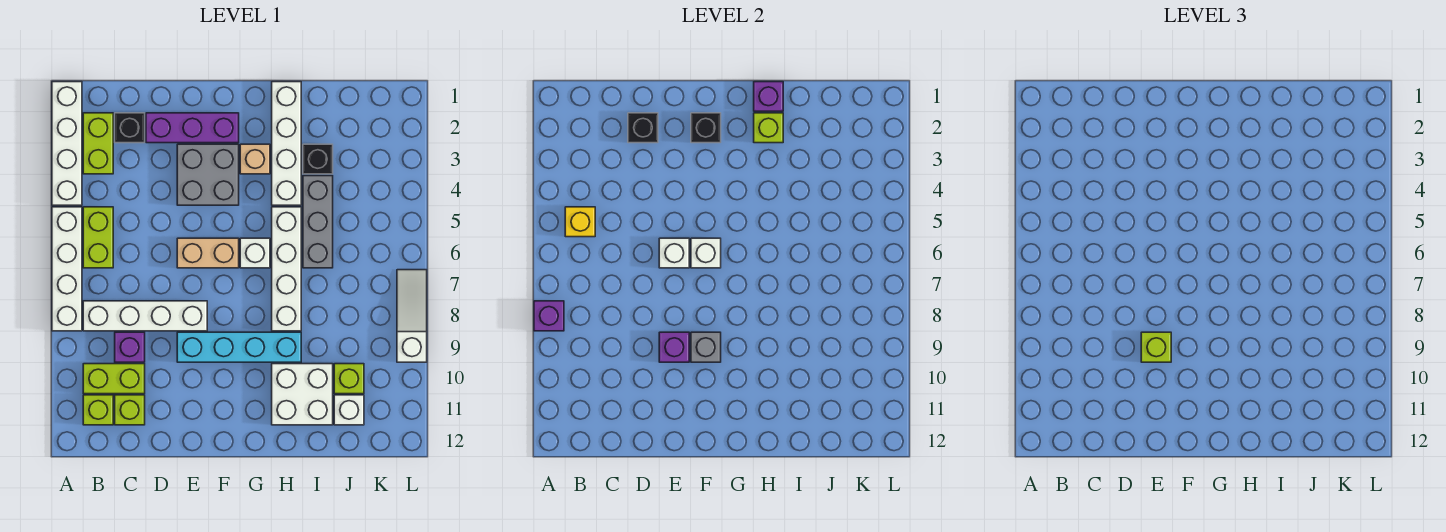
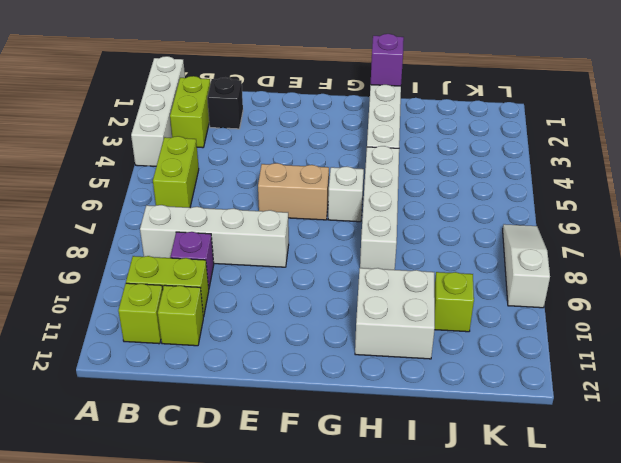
none -> white 1x4 brick [52,207,82,331]
none -> purple 1x3 brick [146,113,239,143]
none -> grey 2x2 brick [177,144,239,205]
none -> cyan 1x4 brick [177,332,301,362]

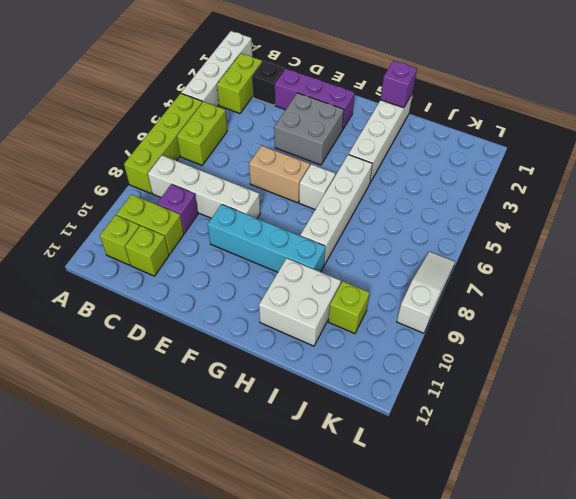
lime 1x4 brick [124,93,202,193] -> white 1x4 brick [52,207,82,331]
none -> tan 1x1 brick [240,144,270,174]
none -> black 1x1 brick [303,144,333,174]
none -> grey 1x3 brick [303,176,333,268]
none -> white 1x1 brick [334,395,364,425]

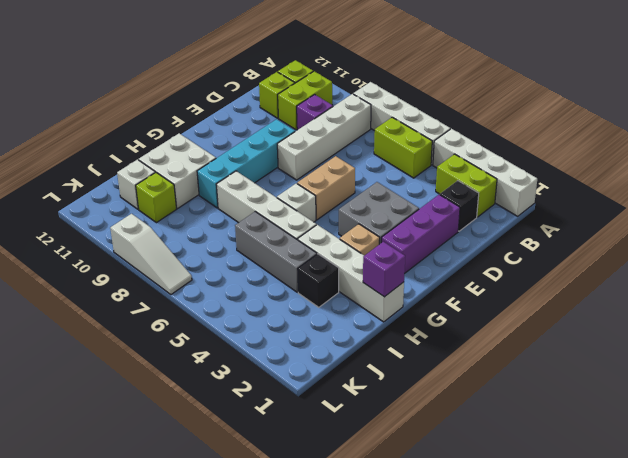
none -> purple 1x1 brick [534,301,564,331]
none -> yellow 1x1 brick [565,207,595,237]
none -> black 1x1 brick [628,113,658,143]
none -> white 1x1 brick [659,238,689,268]

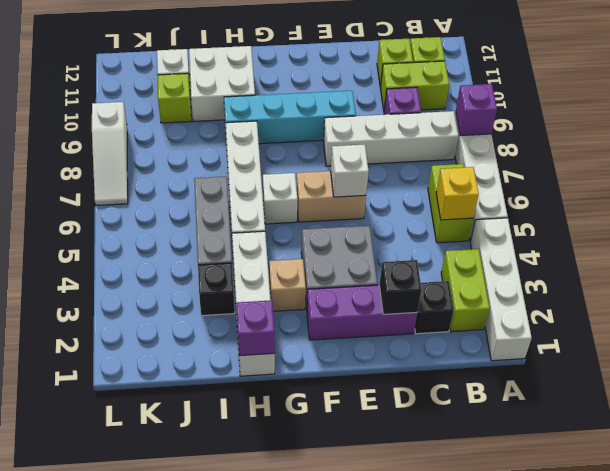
none -> purple 1x1 brick [659,332,689,362]
none -> black 1x1 brick [691,113,721,143]
none -> white 1x1 brick [691,238,721,268]
none -> grey 1x1 brick [691,332,721,362]

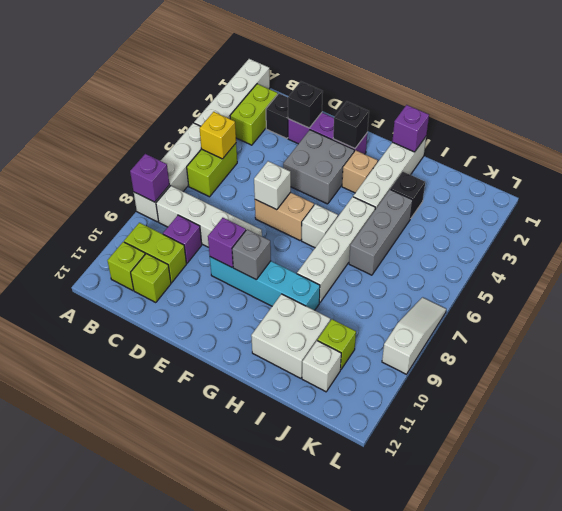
none -> white 1x1 brick [691,238,721,268]
none -> lime 1x1 brick [754,113,783,143]
none -> lime 1x1 brick [1141,332,1171,362]

